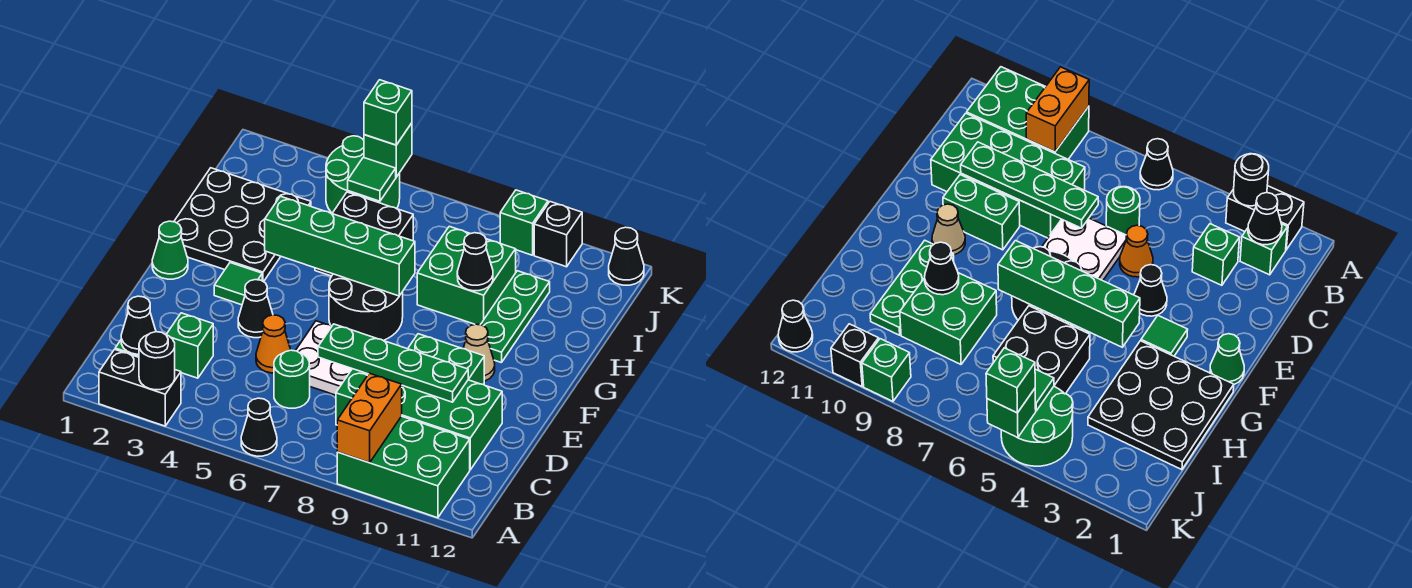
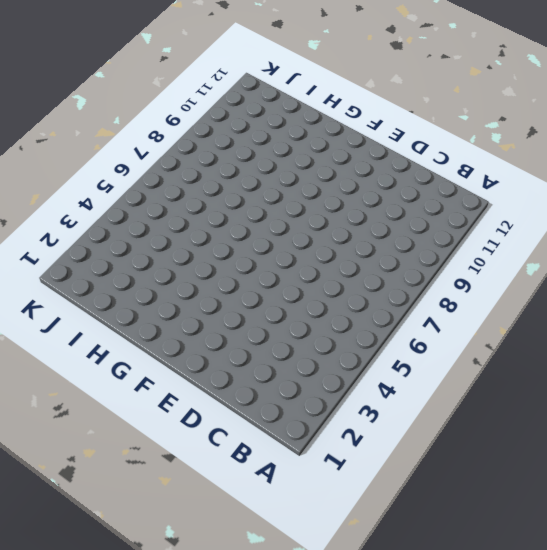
none -> black 1x2 brick [99,349,181,426]
none -> black 1x1 cone [241,398,277,456]
none -> green 2x3 brick [337,416,470,518]
none -> green 1x1 brick [1240,224,1288,275]

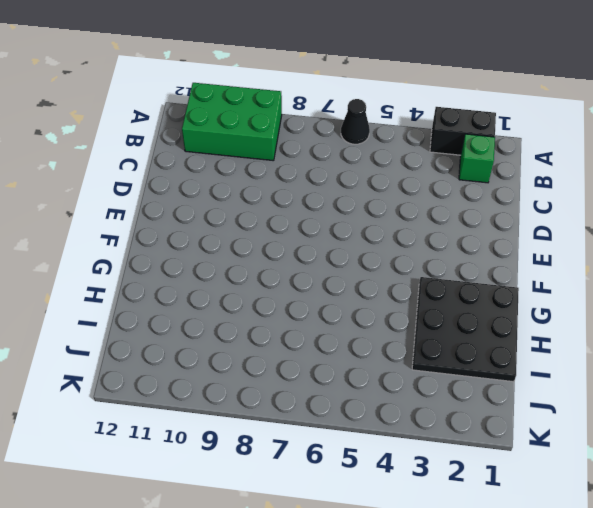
none -> green 1x1 brick [166,313,213,378]
none -> green 1x1 round brick [274,350,310,408]
none -> green 2x4 brick [336,369,502,470]
none -> orange 1x1 cone [256,315,291,373]

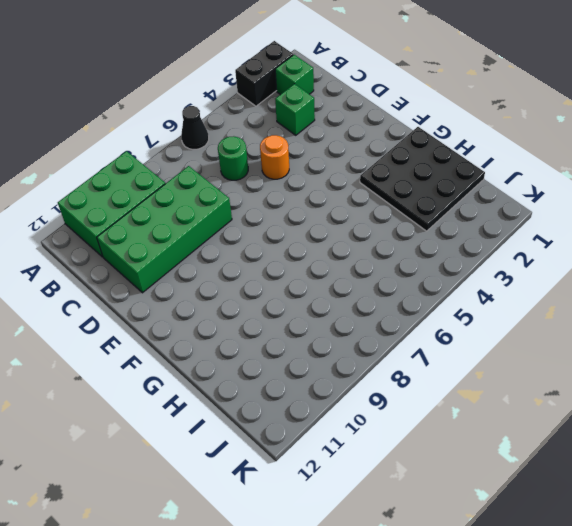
orange 1x1 round brick [260,135,289,179] -> orange 1x1 cone [256,315,291,373]
none -> white 2x2 plate [296,321,352,395]
none -> black 1x1 cone [238,280,273,338]
none -> green 1x2 brick [408,334,484,385]
none -> green 1x1 cone [152,221,188,279]

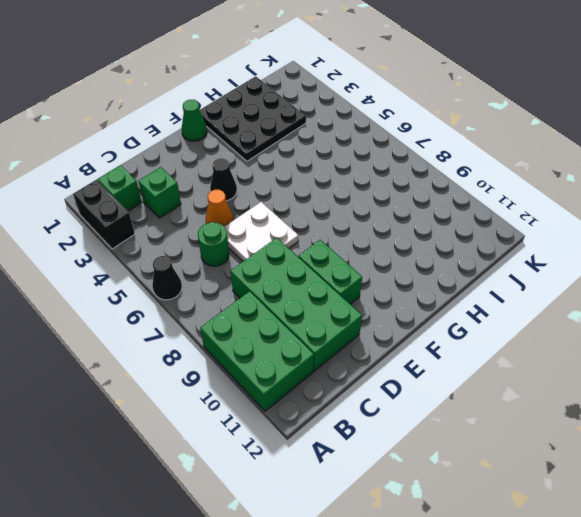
none -> green 1x1 tile [214,263,262,305]
none -> black 2x2 round brick [329,274,403,341]
none -> tan 1x1 cone [463,324,495,381]
none -> green 1x3 plate [481,271,550,363]

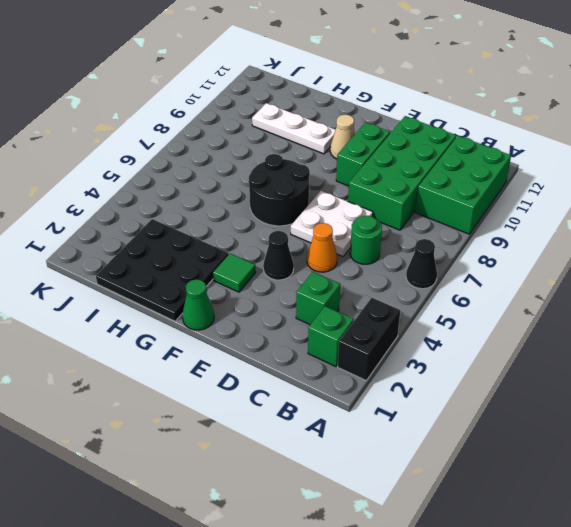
white 1x3 plate [252,103,336,154] -> green 1x3 plate [481,271,550,363]
none -> black 2x2 brick [315,192,413,276]
none -> green 2x2 brick [417,226,516,325]
none -> green 2x2 round brick [326,136,400,213]
none -> green 1x1 brick [500,190,548,255]

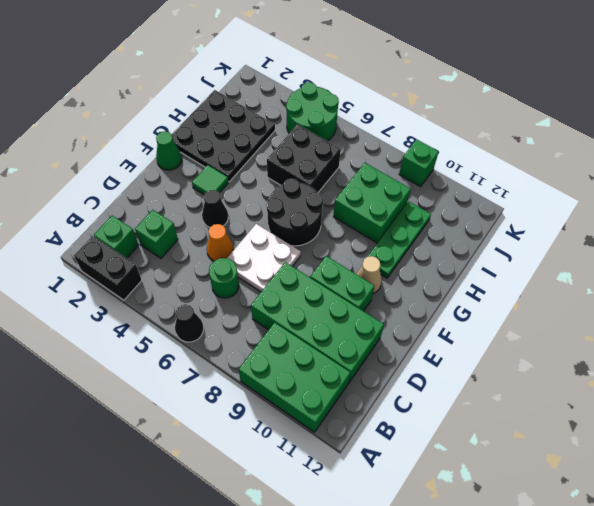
none -> black 1x1 brick [534,202,582,267]
none -> black 1x1 cone [609,227,644,285]
none -> black 1x1 round brick [139,332,175,390]
none -> orange 1x2 brick [337,373,402,463]

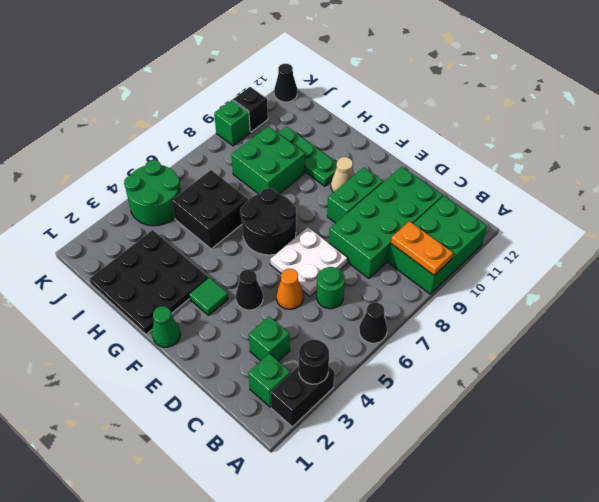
orange 1x2 plate [391,221,453,275] -> orange 1x2 brick [337,373,402,463]
none -> black 1x1 cone [121,296,156,354]
none -> green 1x4 plate [318,324,468,402]
none -> green 1x4 brick [265,196,415,296]
none -> black 1x1 cone [457,233,493,291]

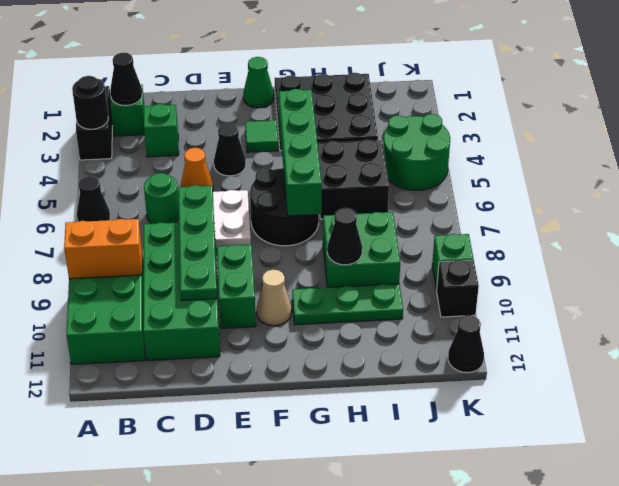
none -> green 1x1 tile [348,157,396,201]
none -> green 1x1 brick [364,123,412,177]
none -> green 1x1 brick [364,80,412,145]

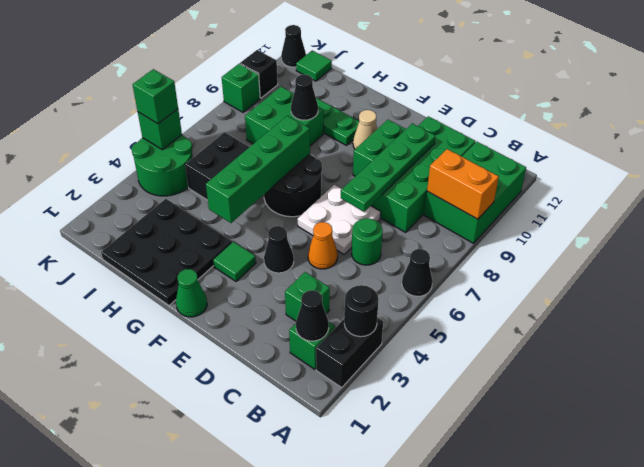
green 1x1 tile [296,51,332,81] -> green 1x1 tile moved to [348,157,396,201]

